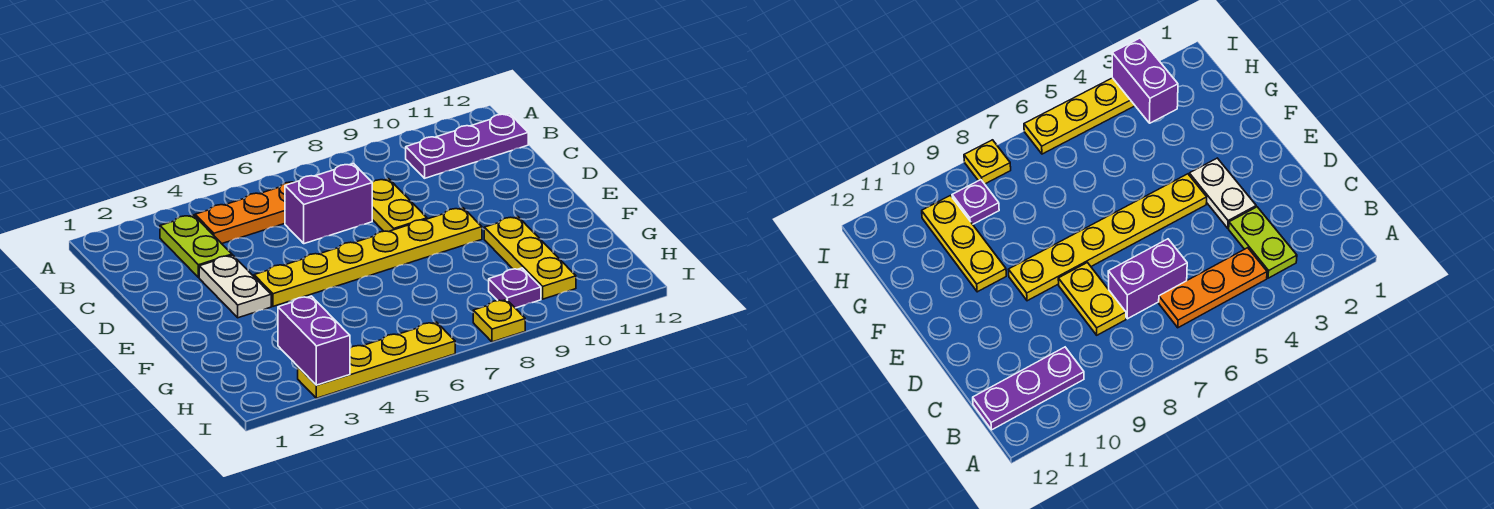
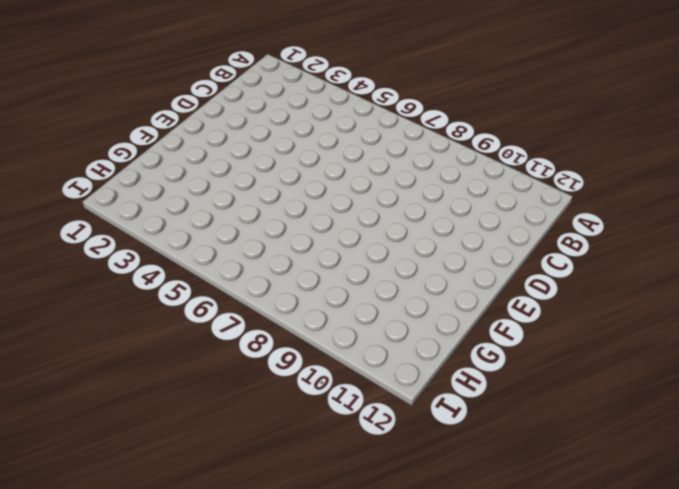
none -> lime 1x2 plate [160,215,232,278]
none -> orange 1x3 plate [195,182,294,244]
none -> purple 1x3 plate [406,113,528,178]

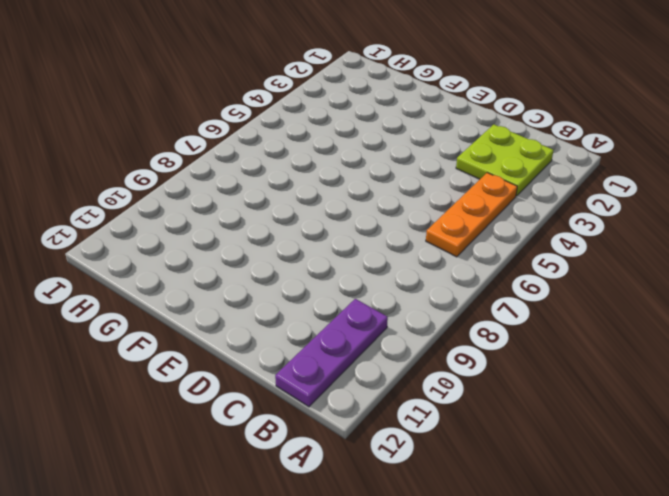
lime 2x2 plate [456,125,554,196] -> lime 1x2 plate [160,215,232,278]
none -> purple 1x2 brick [285,164,372,244]
none -> yellow 1x2 plate [372,179,427,232]
none -> white 1x2 plate [199,255,271,318]

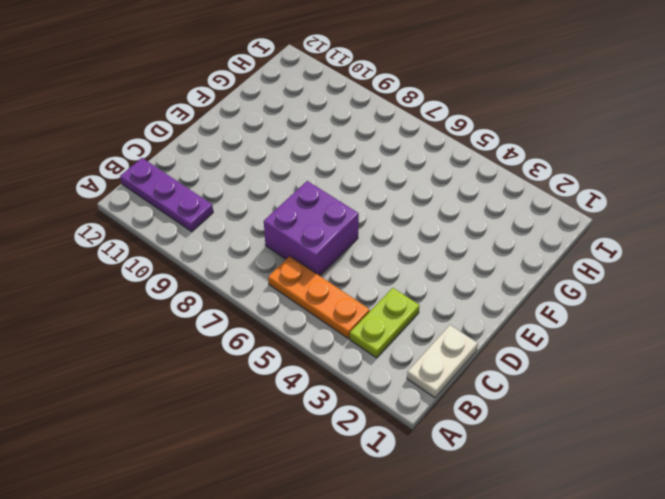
white 1x2 plate [407,325,478,398] -> white 1x2 plate moved to [199,255,271,318]
purple 2x2 brick [264,181,359,276] -> purple 1x2 brick [285,164,372,244]
none -> yellow 1x2 plate [372,179,427,232]
none -> yellow 1x6 plate [254,208,482,306]
none -> yellow 1x3 plate [484,217,576,299]

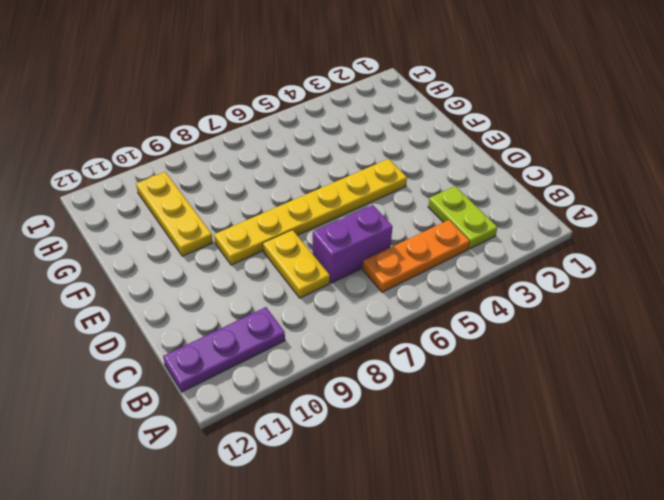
none -> white 1x2 plate [199,255,271,318]
none -> purple 1x1 plate [489,268,541,308]
none -> yellow 1x4 plate [298,322,455,398]

